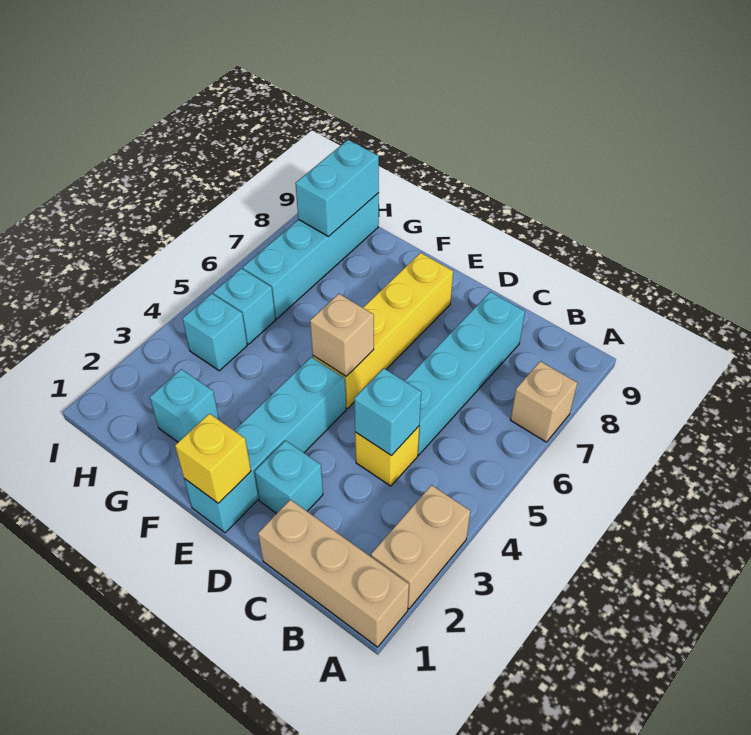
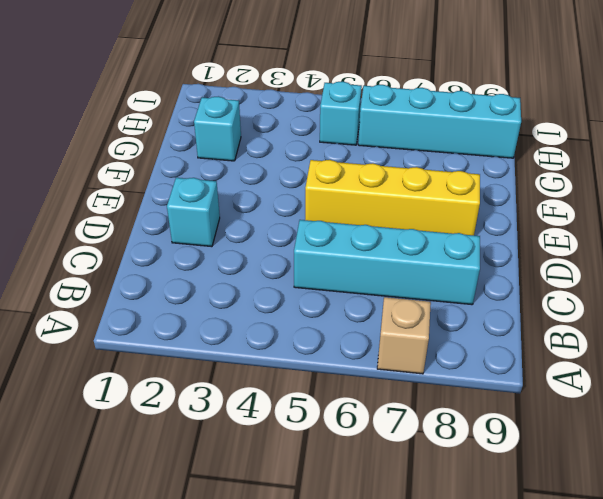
none -> tan 1x3 brick [258,500,409,647]
none -> tan 1x2 brick [371,485,470,609]
none -> yellow 1x1 brick [355,426,419,486]

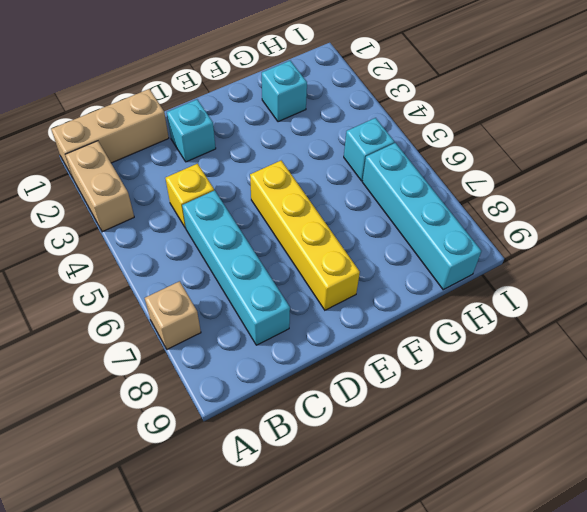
none -> cyan 1x4 brick [184,357,346,533]
none -> cyan 1x1 brick [182,293,247,371]
none -> cyan 1x1 brick [354,368,421,456]

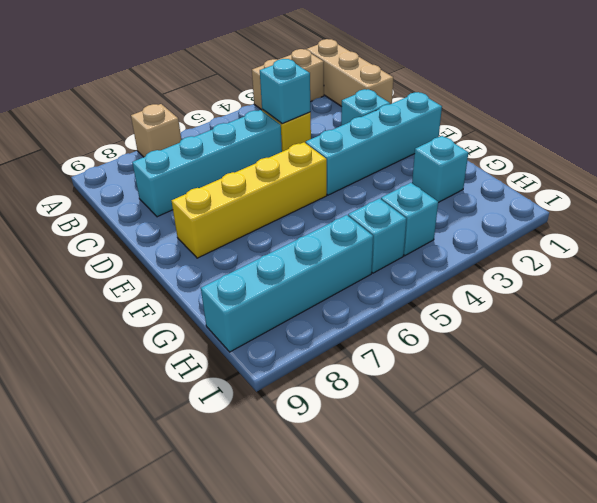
none -> yellow 1x1 brick [175,414,251,503]
none -> tan 1x1 brick [310,294,374,376]
none -> cyan 1x2 brick [295,140,379,237]

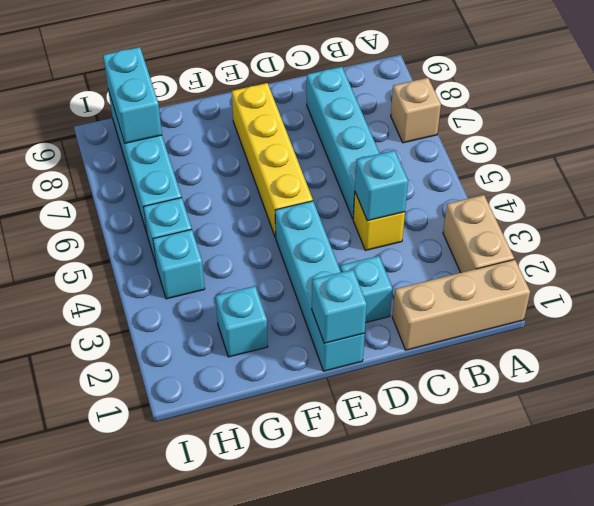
cyan 1x1 brick [312,270,367,343] -> yellow 1x1 brick [175,414,251,503]
none -> tan 1x1 brick [310,294,374,376]

